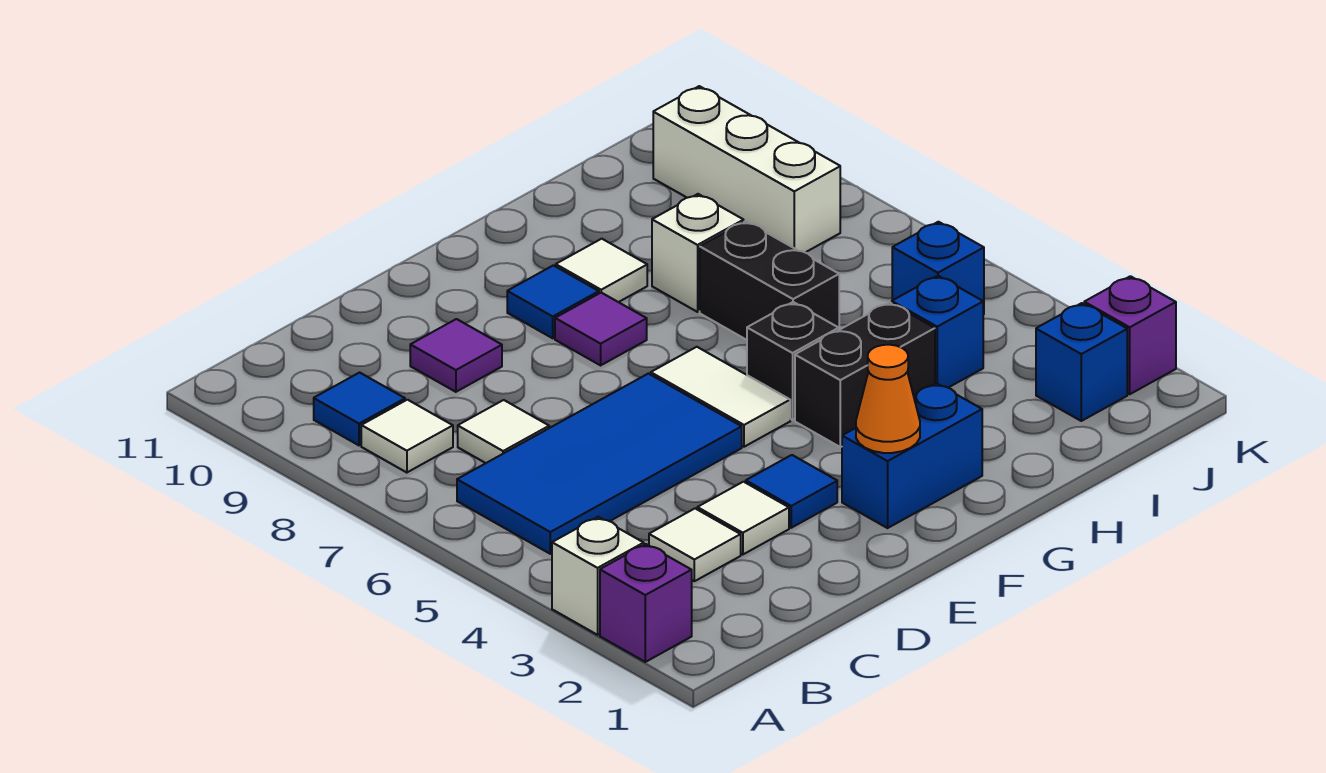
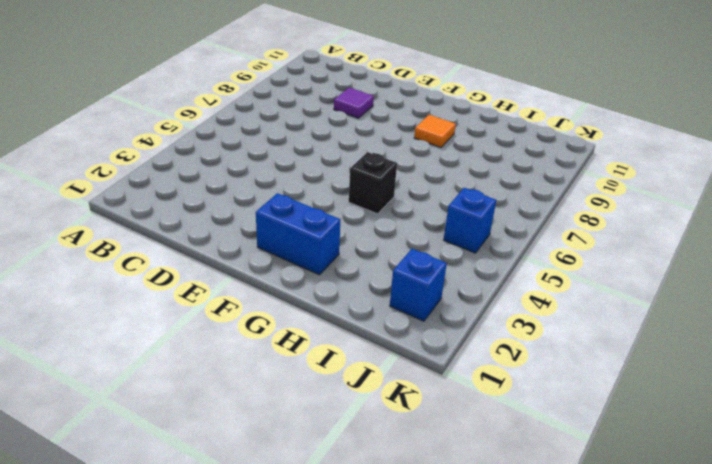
orange 1x1 tile [414,115,456,148] -> white 1x1 tile [556,239,647,302]
none -> purple 1x1 brick [600,544,692,662]
none -> white 1x1 brick [552,517,644,635]
none -> blue 2x4 tile [457,374,742,554]

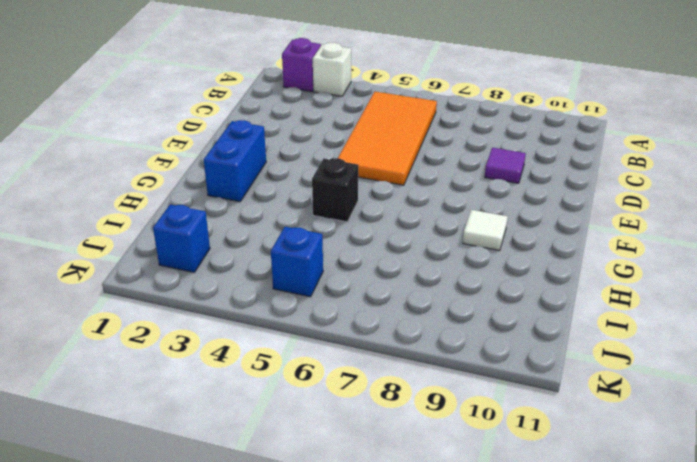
orange 2x4 tile [338,92,437,185] -> blue 2x4 tile [457,374,742,554]
none -> white 1x1 tile [361,400,453,473]
none -> blue 1x1 tile [314,373,405,445]
none -> white 1x1 tile [649,509,741,581]

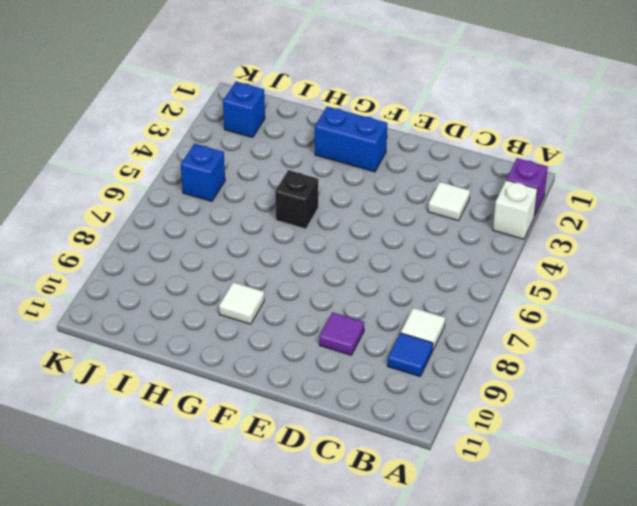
none -> blue 2x4 tile [457,374,742,554]
none -> white 1x1 tile [458,400,549,463]
none -> white 1x1 tile [697,482,789,555]

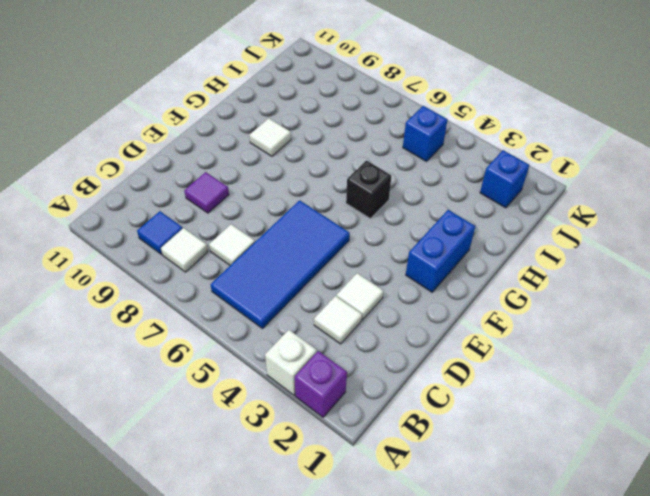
none -> blue 1x1 tile [746,455,837,528]
none -> white 1x2 tile [651,347,790,447]
none -> purple 1x1 tile [555,293,647,365]

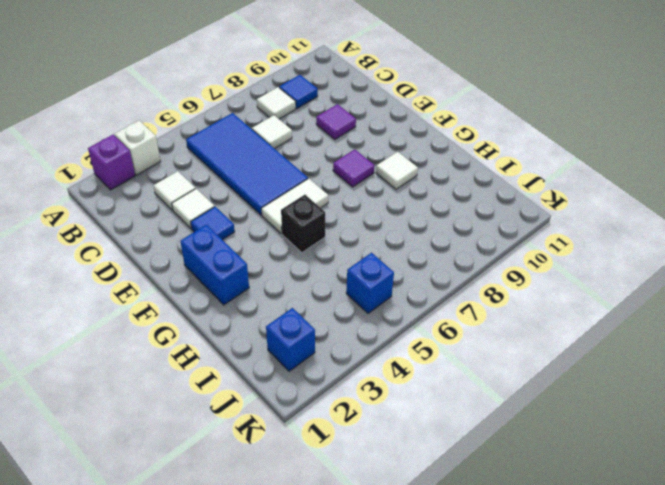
none -> blue 1x1 tile [507,265,599,338]
none -> black 1x2 brick [795,302,935,447]
none -> black 1x2 brick [700,221,839,340]

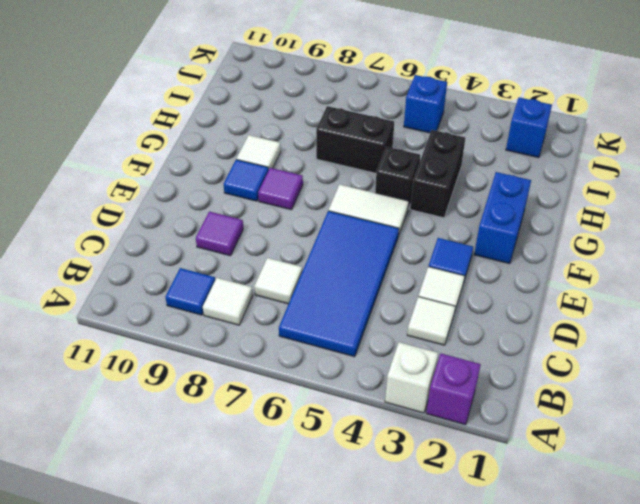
none -> white 1x1 brick [652,194,744,312]
none -> blue 1x1 brick [892,276,983,388]
none -> white 1x3 brick [653,86,840,253]

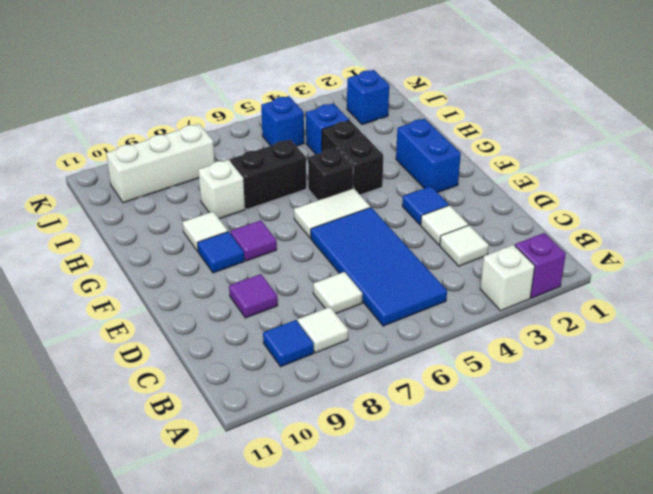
none -> purple 1x1 brick [1084,276,1176,394]
none -> orange 1x1 cone [856,345,920,453]

